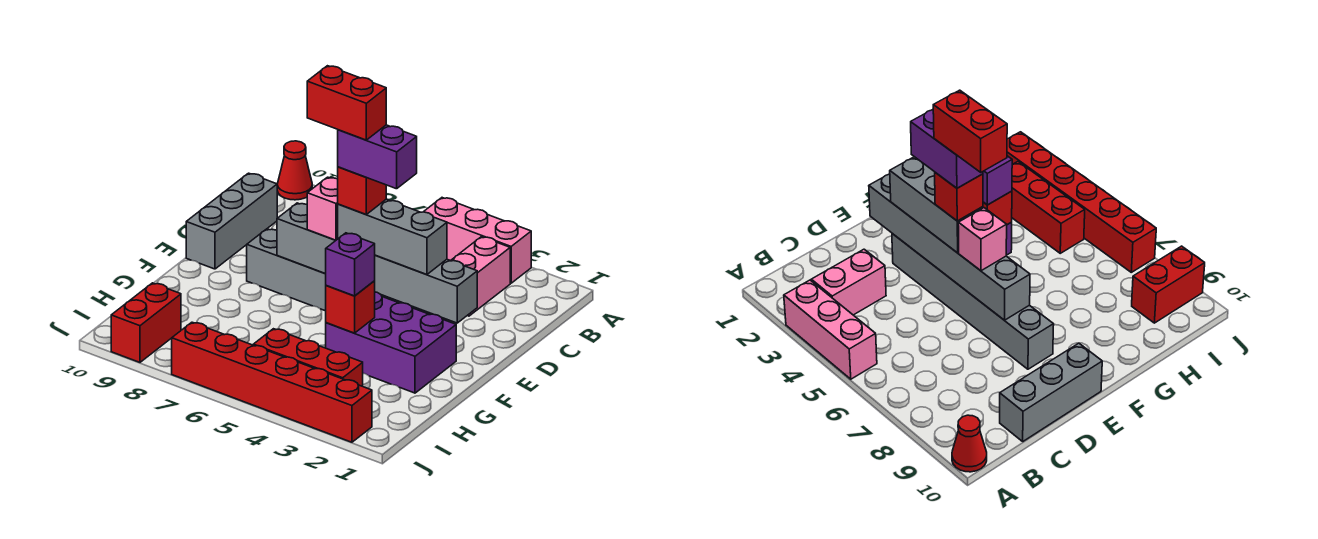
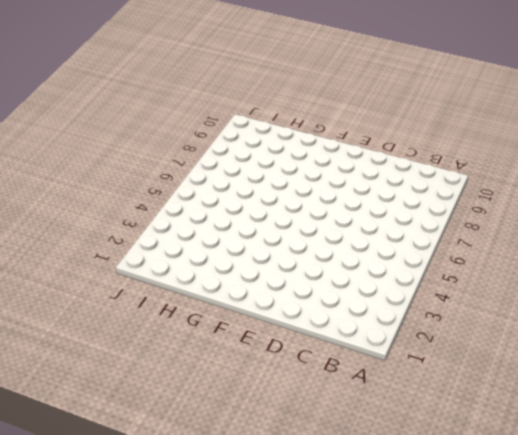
none -> pink 1x3 brick [424,198,531,283]
none -> red 1x1 cone [277,141,312,200]
none -> pink 1x2 brick [451,237,510,316]

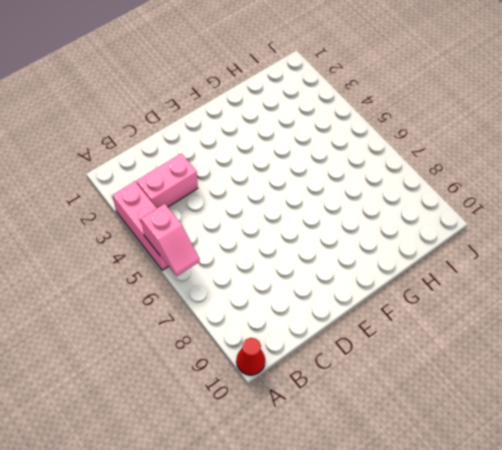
pink 1x2 slope [141,204,200,276] -> none
none -> grey 1x3 brick [186,173,277,269]
none -> grey 1x6 brick [247,229,447,321]
none -> purple 2x3 brick [326,292,456,393]

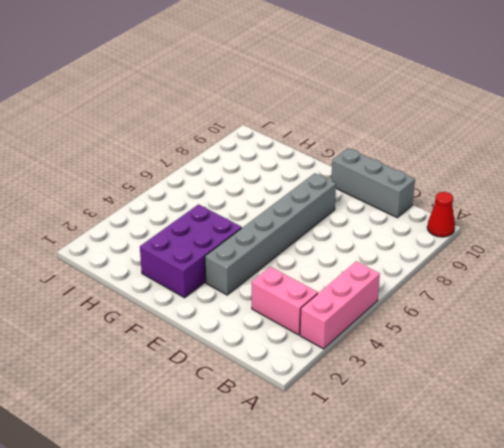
none -> red 1x3 brick [253,329,363,386]
none -> red 1x2 brick [111,283,181,362]
none -> red 1x6 brick [172,322,372,442]

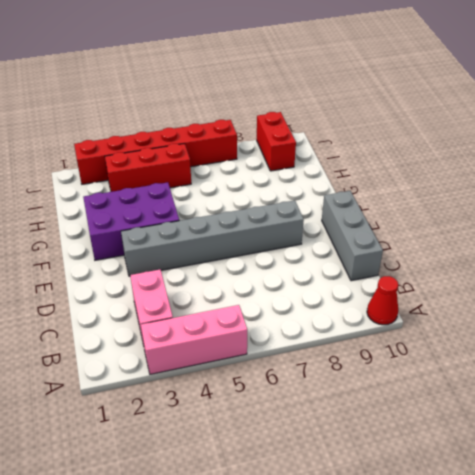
none -> grey 1x6 brick [277,203,477,323]
none -> red 1x1 brick [326,281,375,333]
none -> grey 1x3 brick [338,199,447,274]

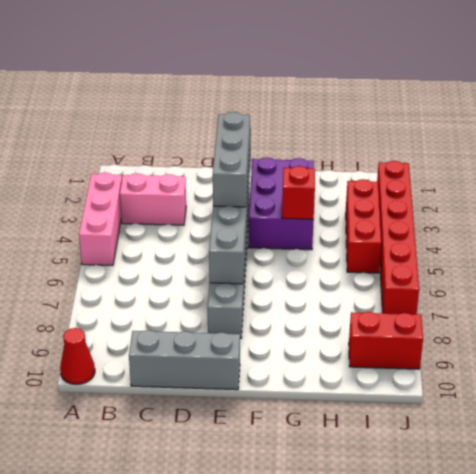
none -> pink 1x1 brick [307,177,338,240]
none -> purple 1x1 brick [326,233,375,296]
none -> red 1x1 brick [338,167,386,214]

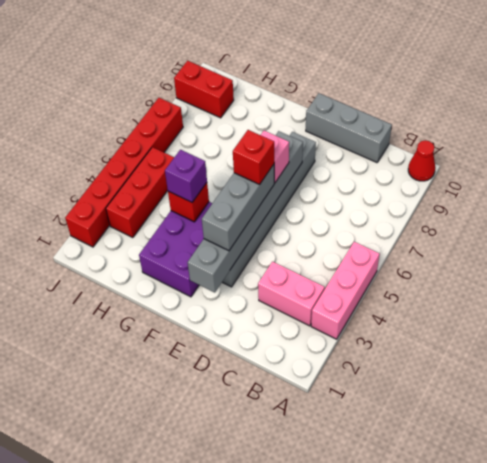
none -> purple 1x2 brick [338,125,417,189]
none -> red 1x2 brick [307,66,386,140]

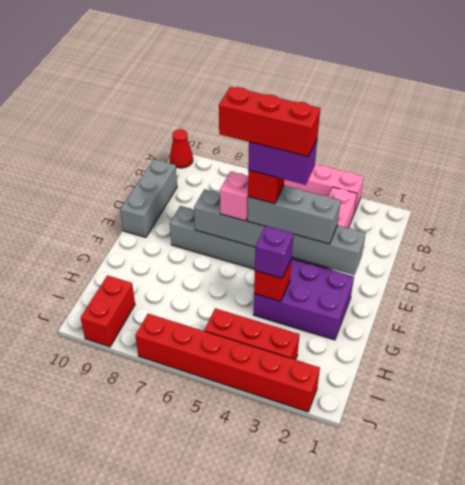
red 1x3 brick [219,87,320,157] -> red 1x2 brick [307,66,386,140]

